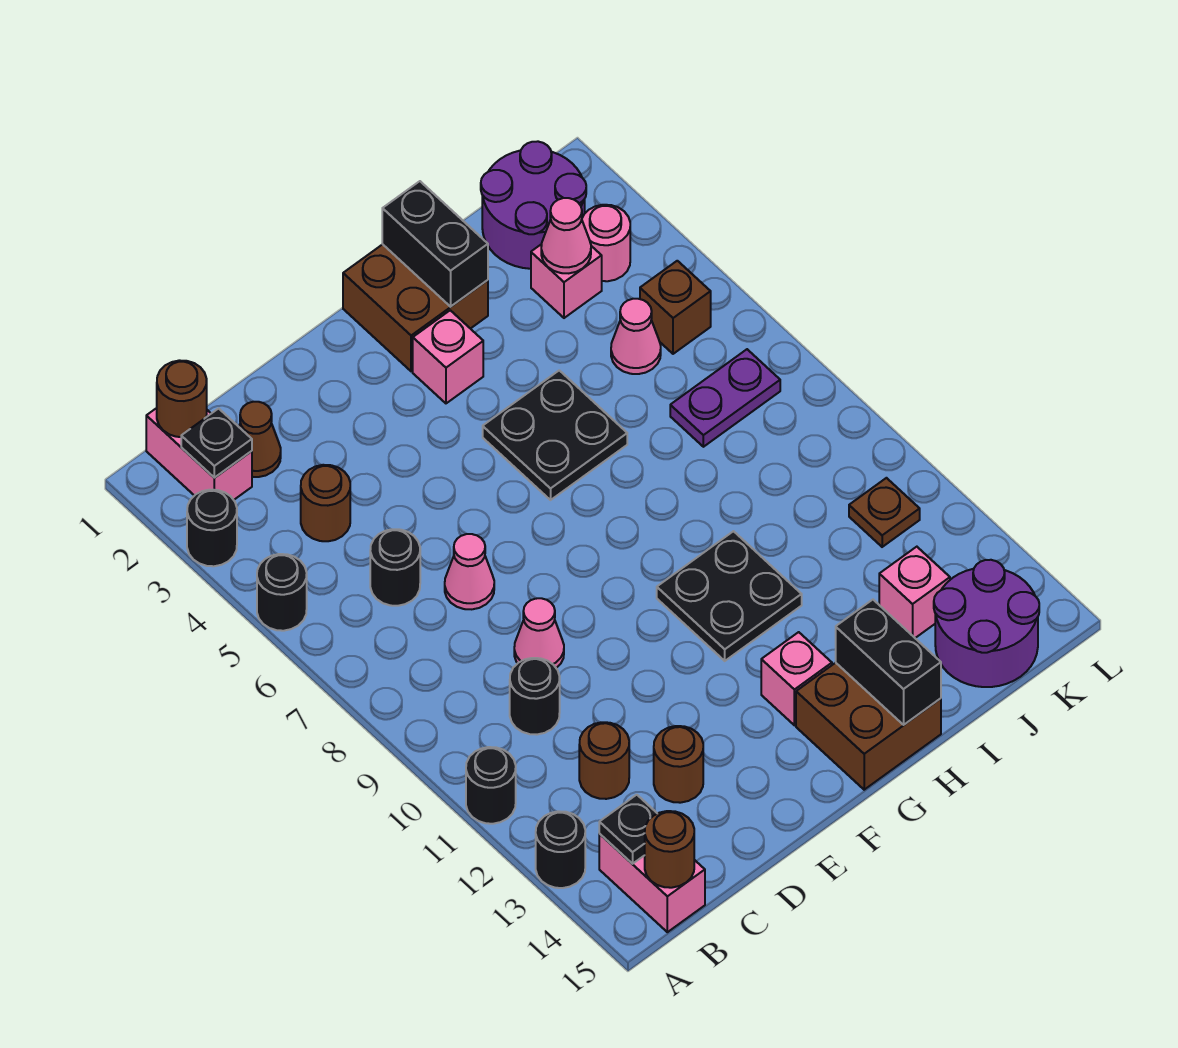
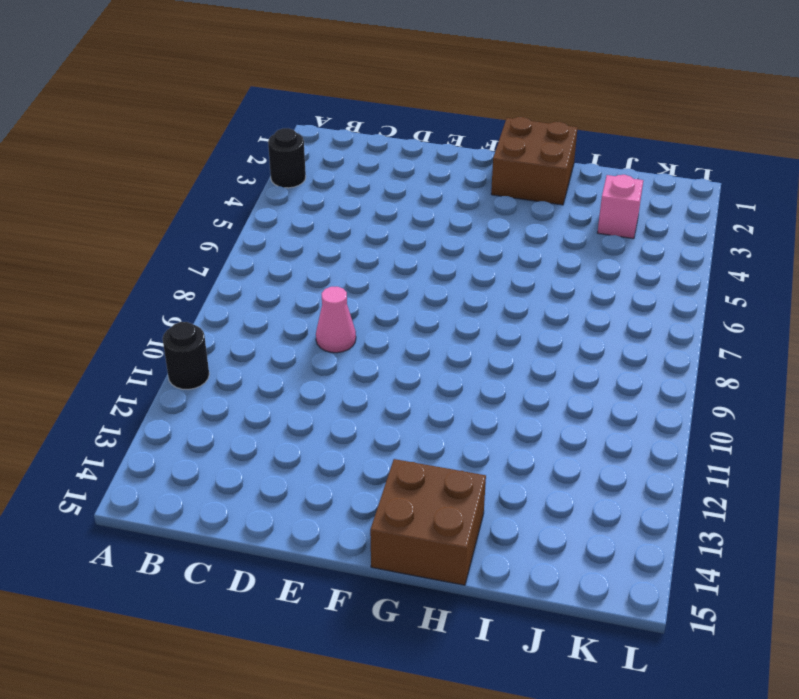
none -> black 1x1 round brick [257,554,307,631]
none -> black 1x1 round brick [536,811,585,888]
none -> pink 1x2 brick [146,408,252,500]
none -> pink 1x2 brick [599,834,705,932]

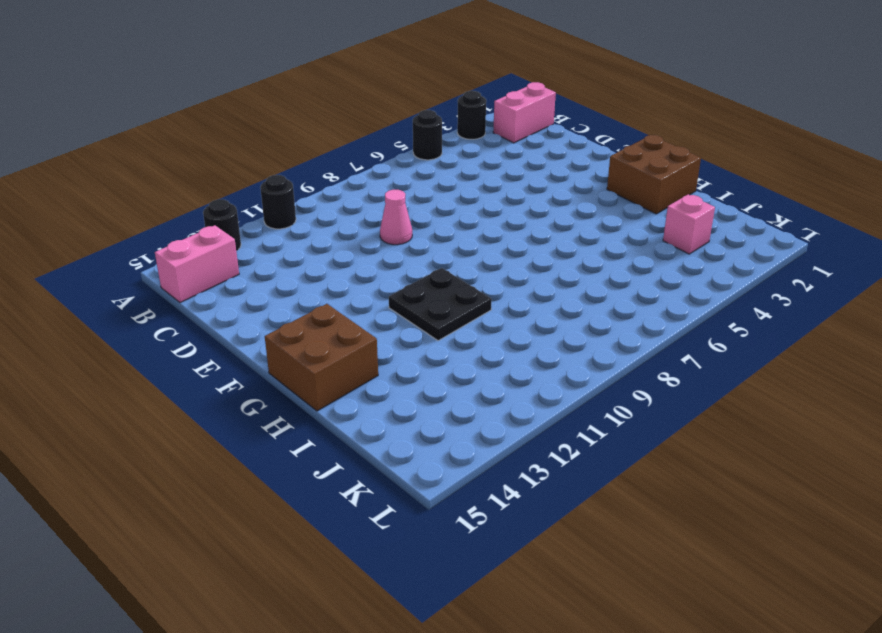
none -> brown 1x1 cone [239,402,281,477]
none -> brown 1x1 round brick [301,465,350,541]
none -> black 1x1 round brick [370,529,420,606]
none -> black 1x1 round brick [510,658,560,735]

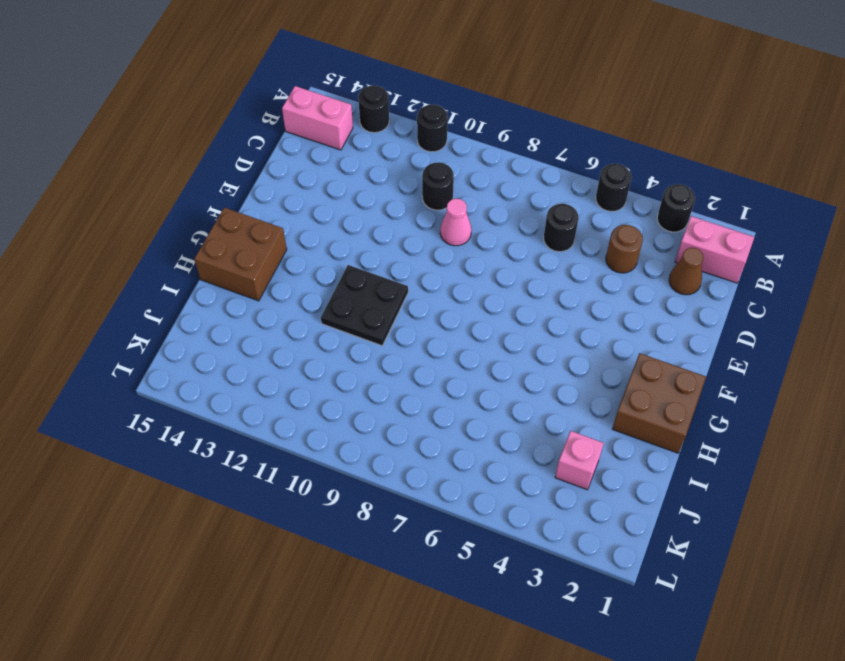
none -> brown 1x1 round brick [579,722,629,799]
none -> pink 1x1 cone [445,534,494,609]
none -> brown 1x1 round brick [654,726,703,803]
none -> pink 1x1 brick [413,310,483,403]

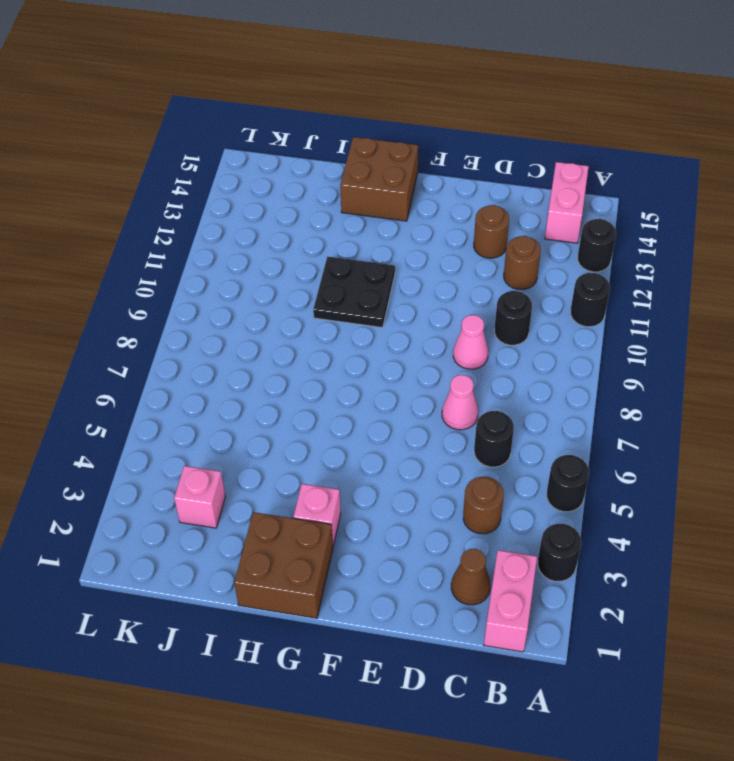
none -> black 2x2 plate [483,370,627,500]
none -> pink 1x1 brick [761,632,832,725]
none -> purple 2x2 round brick [481,141,586,269]
none -> pink 1x1 cone [611,299,661,374]

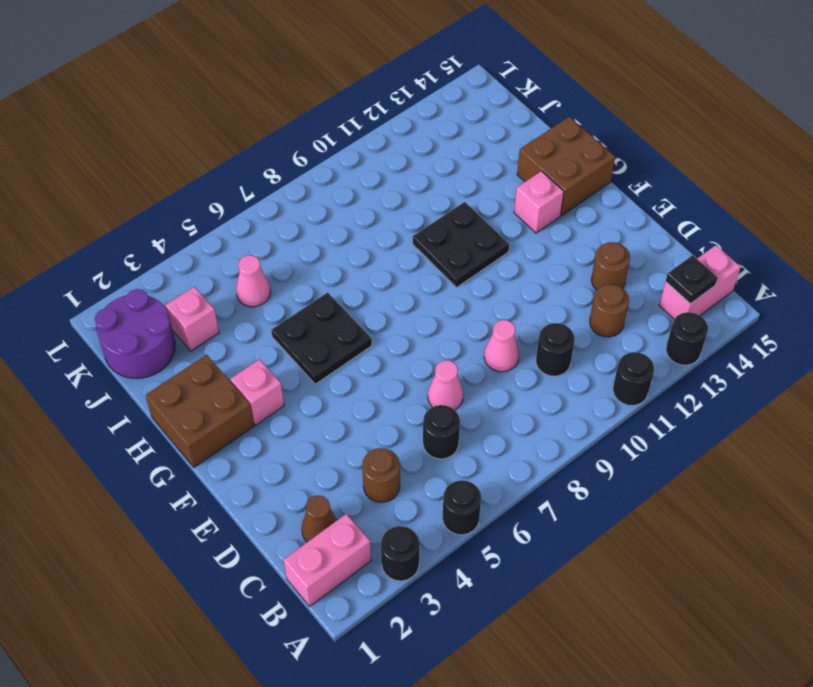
none -> purple 1x2 plate [670,349,780,447]
none -> pink 1x1 brick [879,547,950,638]
none -> purple 2x2 round brick [934,560,1039,687]
none -> pink 1x1 round brick [582,205,630,281]

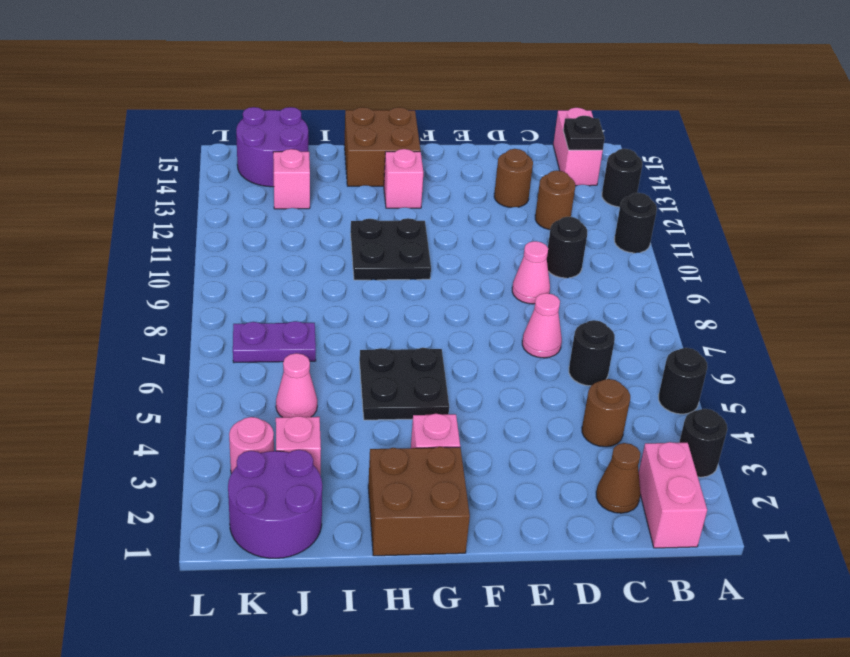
none -> brown 1x1 brick [640,261,711,354]
none -> brown 1x1 plate [849,478,920,547]
none -> brown 1x1 round brick [157,360,207,437]
none -> black 1x1 plate [181,408,252,478]

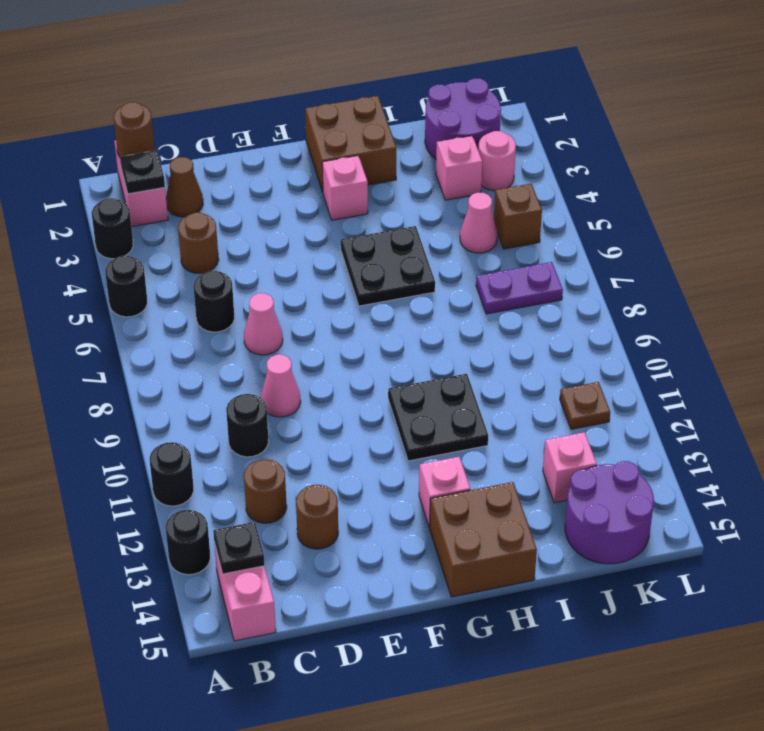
none -> brown 1x1 round brick [645,811,694,888]
none -> black 1x2 brick [382,181,488,307]
none -> black 1x2 brick [836,600,941,725]
none -> pink 1x1 cone [541,198,591,273]

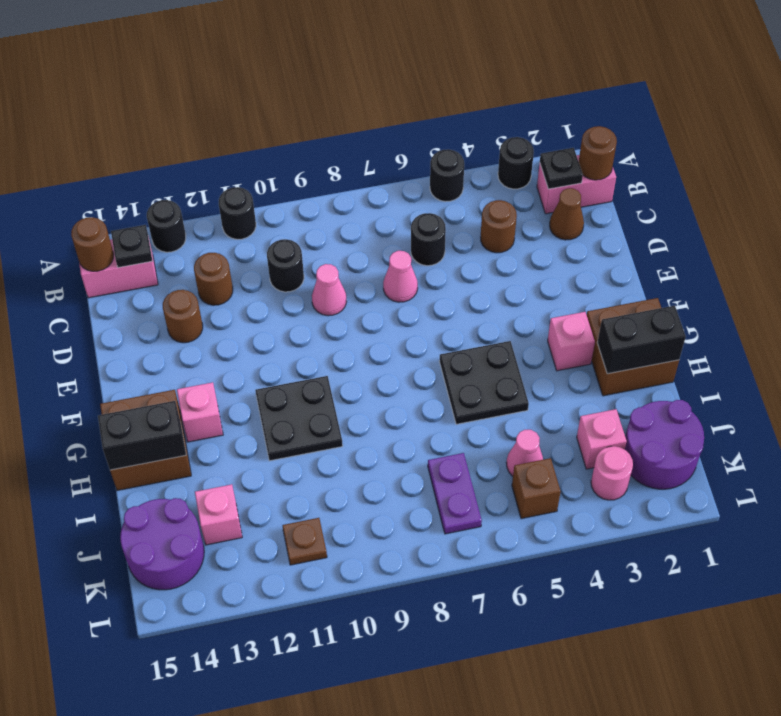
none -> pink 1x1 cone [541,198,591,273]

